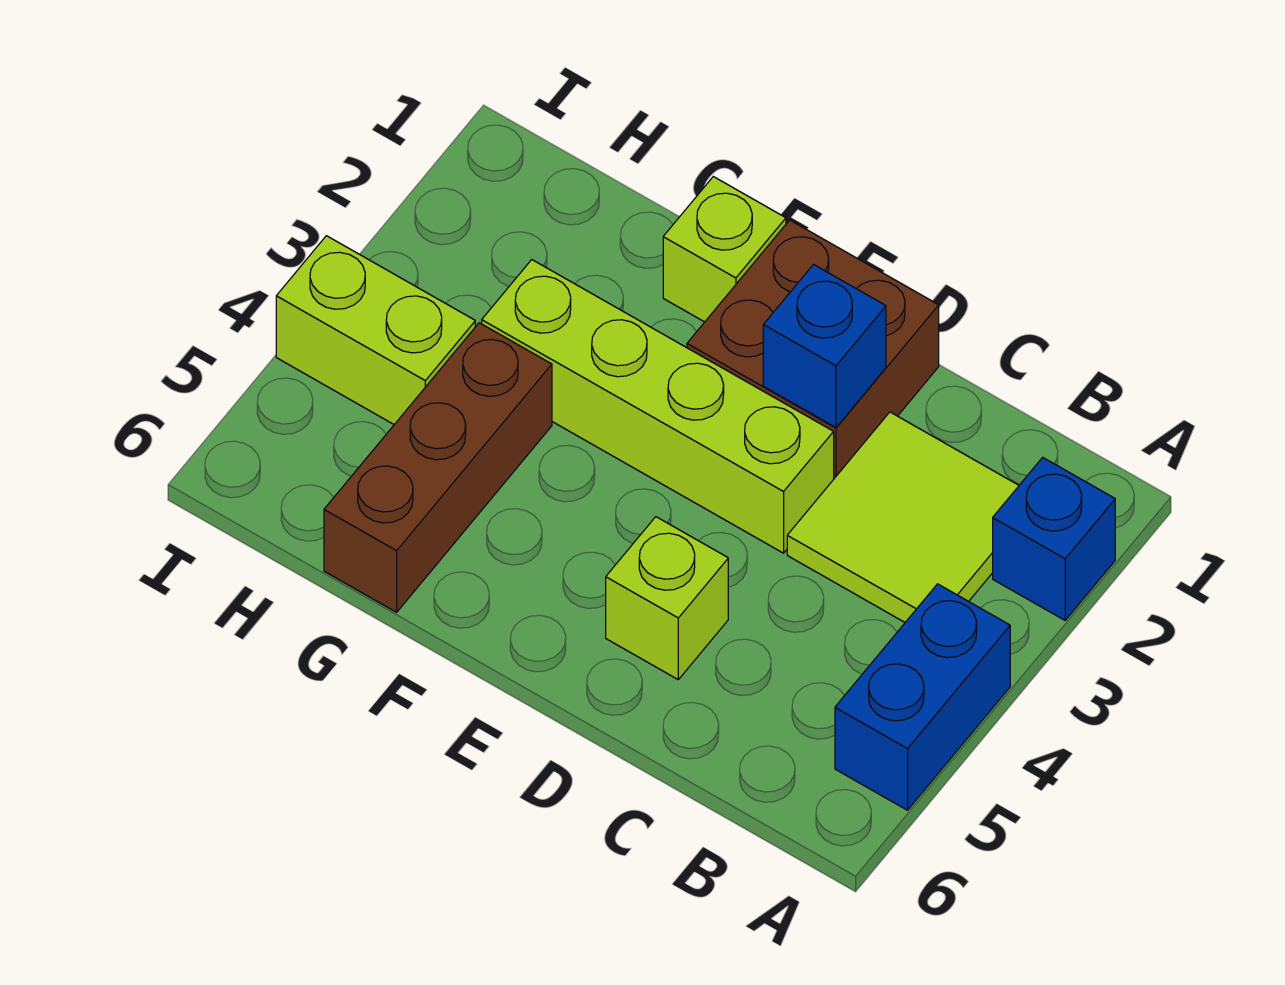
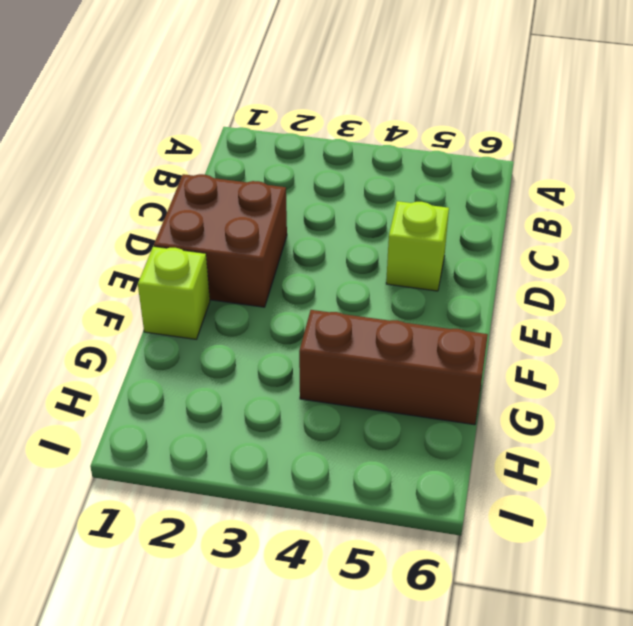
none -> blue 1x1 brick [993,457,1115,620]
none -> blue 1x2 brick [835,584,1010,810]

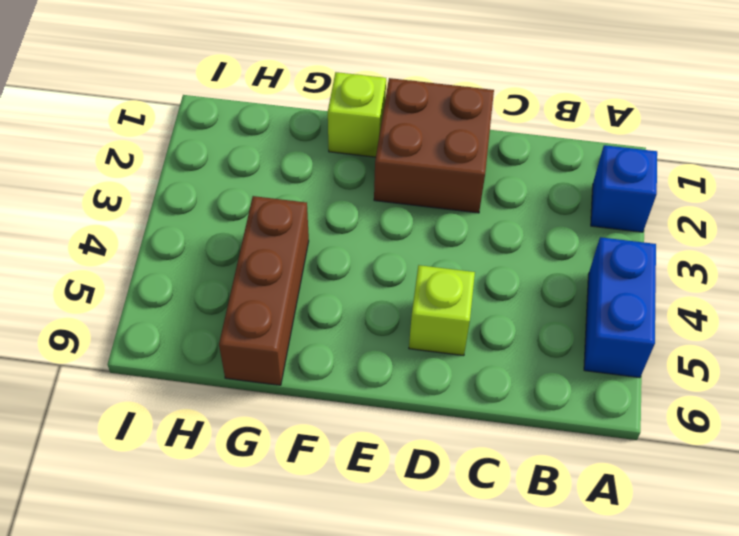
none -> lime 2x2 tile [787,412,1019,622]
none -> lime 1x4 brick [482,260,834,553]

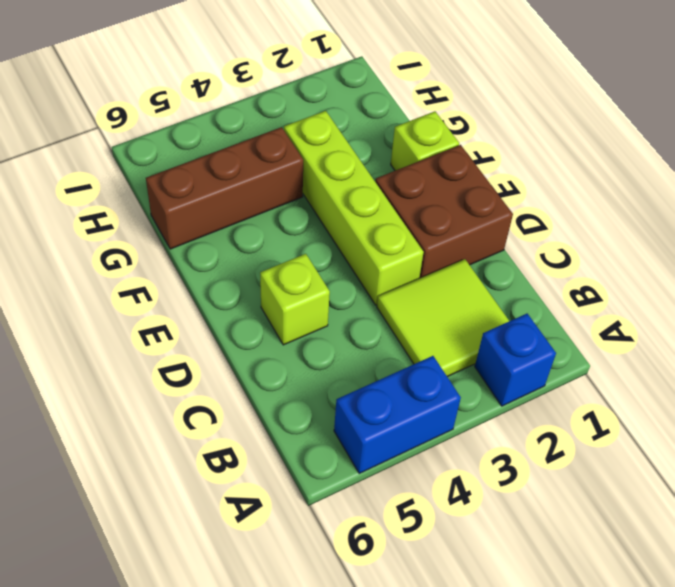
none -> lime 1x2 brick [276,236,475,424]
none -> blue 1x1 brick [763,265,886,427]

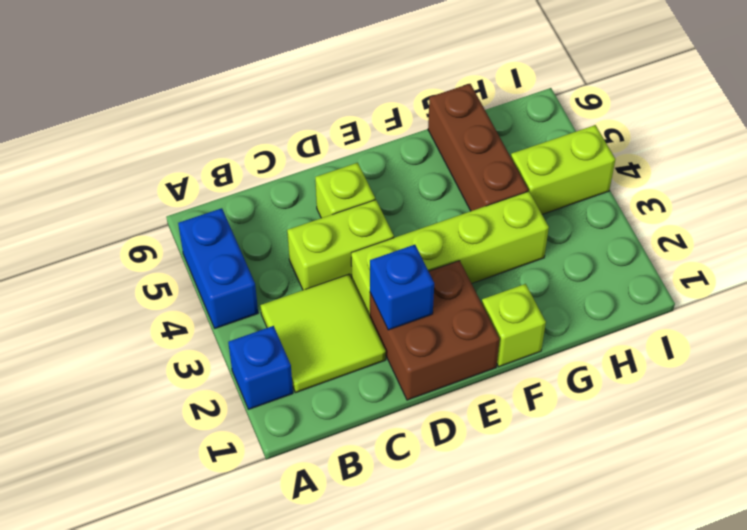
lime 1x2 brick [287,200,394,290] -> none

